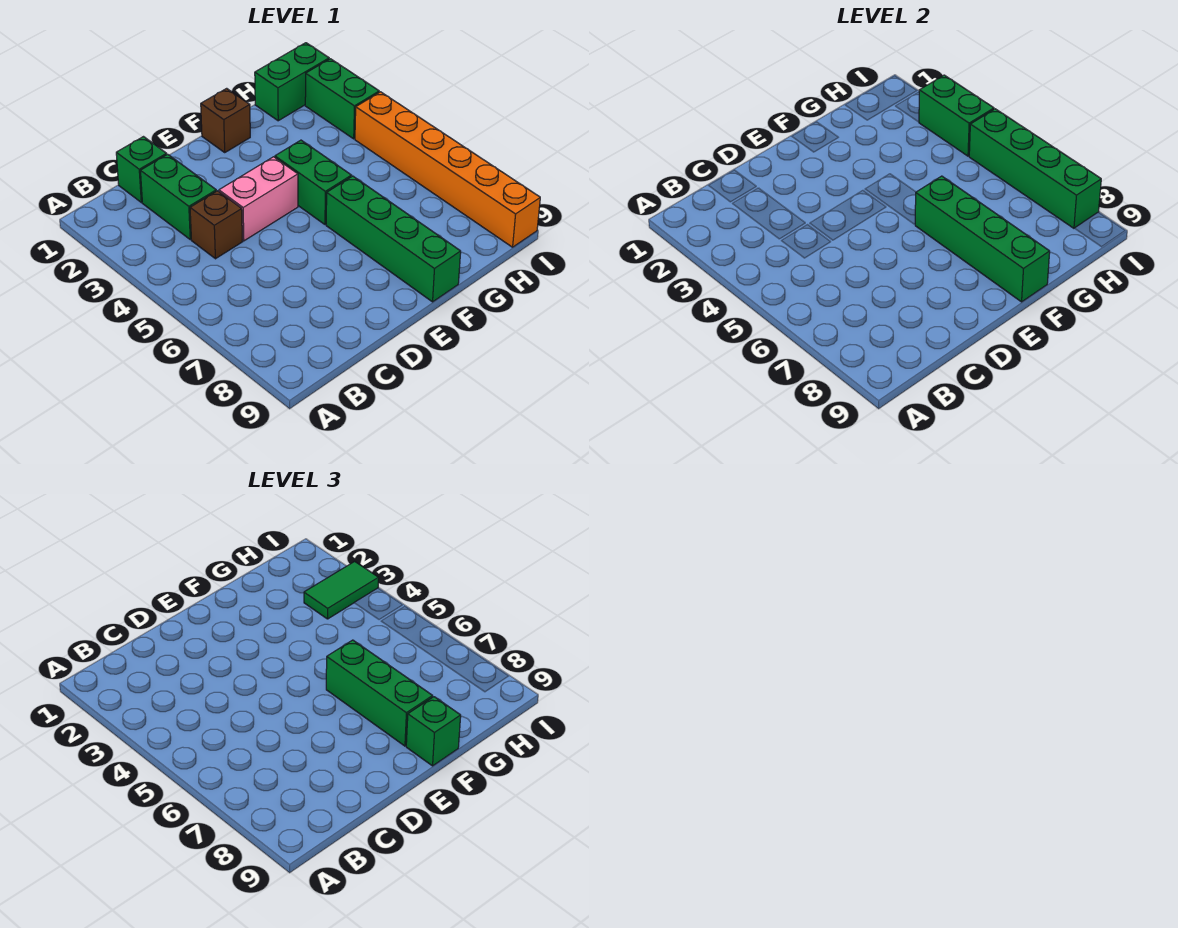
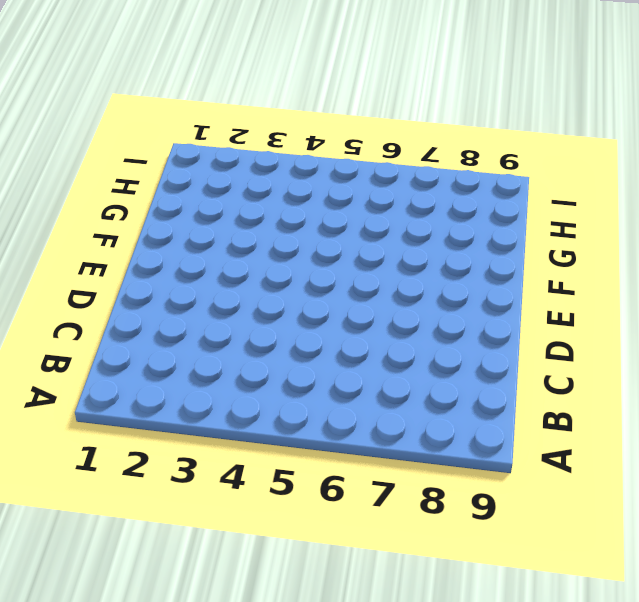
none -> green 1x1 brick [116,137,167,202]
none -> green 1x2 brick [141,154,216,240]
none -> brown 1x1 brick [190,191,243,259]

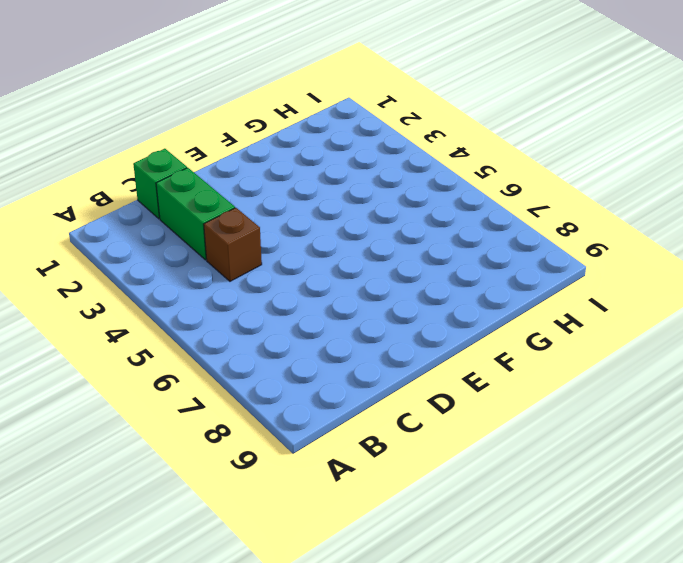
none -> pink 1x2 brick [219,157,298,241]
none -> brown 1x1 brick [201,88,250,152]
none -> green 1x2 brick [275,140,352,225]

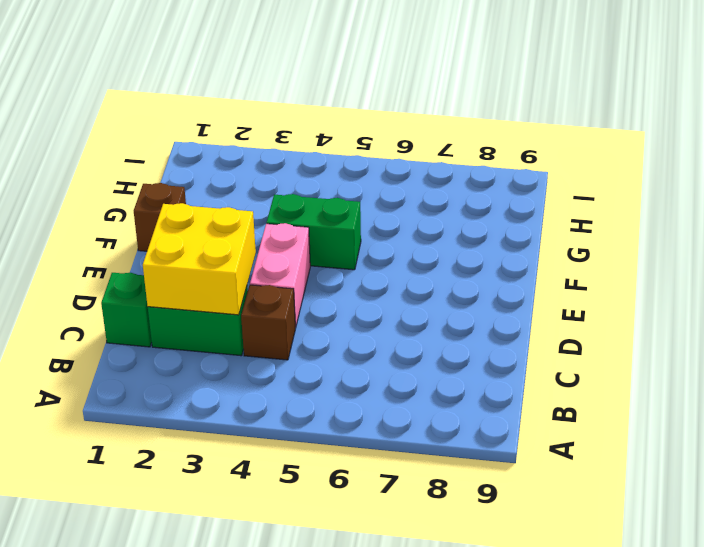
yellow 2x2 brick [143,203,256,315] -> none
none -> green 1x4 brick [326,176,461,302]
none -> green 1x2 brick [255,43,329,121]
none -> green 1x2 brick [305,59,379,139]

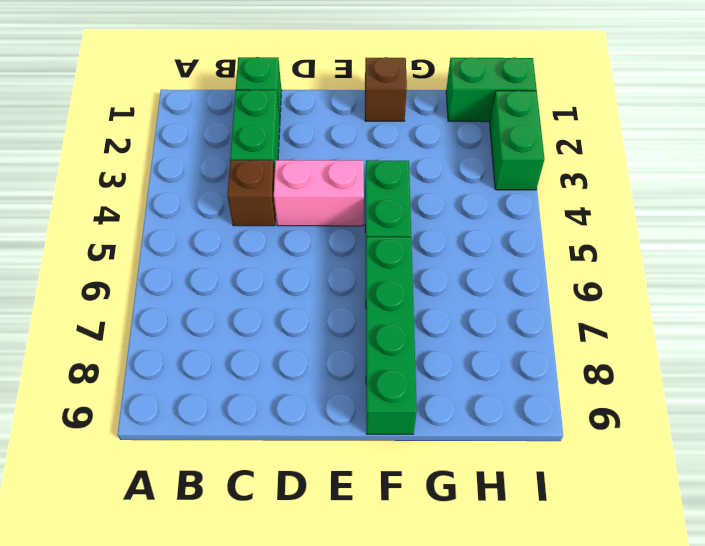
none -> orange 1x6 brick [355,92,540,247]
none -> green 1x4 brick [915,176,1050,302]
none -> green 1x2 brick [919,75,994,156]

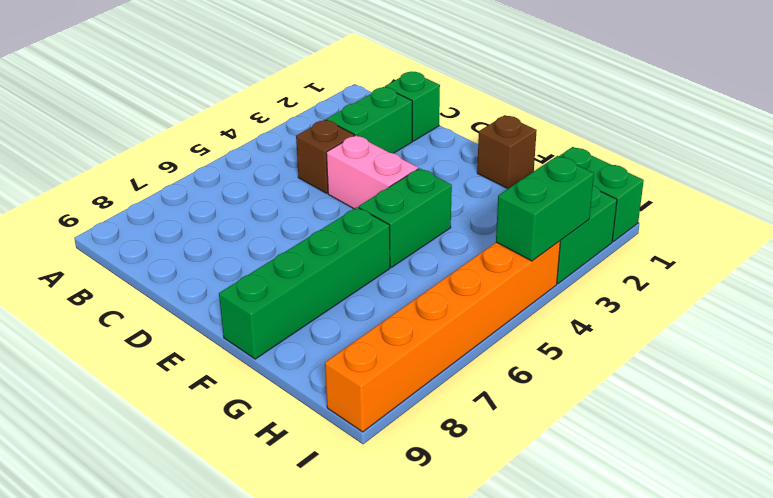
none -> green 1x4 brick [915,176,1050,302]
none -> green 1x4 brick [969,109,1101,228]
none -> green 1x3 brick [326,640,433,746]

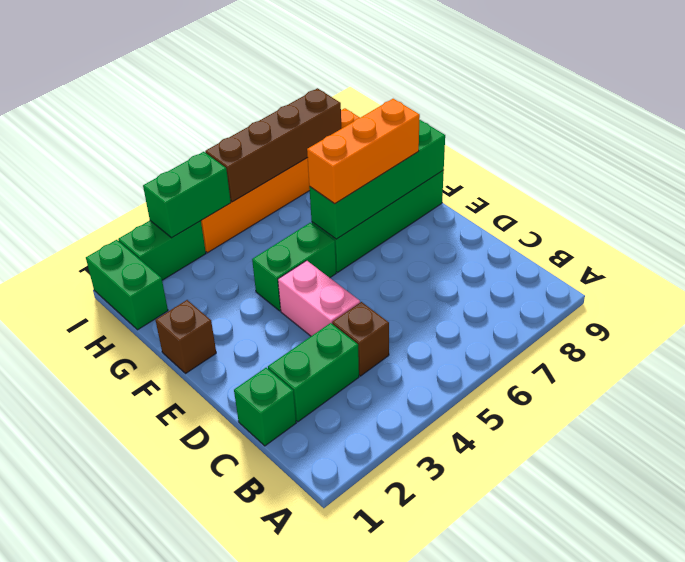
orange 1x3 brick [307,99,420,204] -> green 1x3 brick [326,640,433,746]
brown 1x4 brick [205,88,342,202] -> green 1x4 brick [969,109,1101,228]
none -> green 1x1 brick [406,697,461,766]
none -> green 1x2 tile [304,561,379,619]

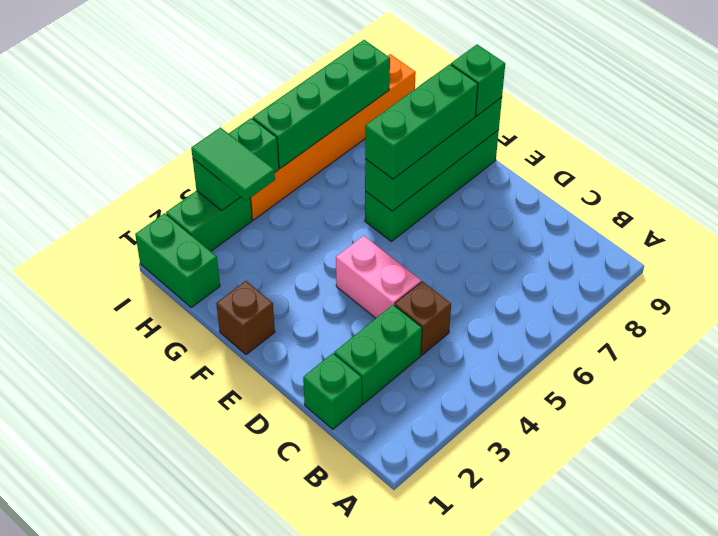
none -> green 1x2 brick [275,140,352,225]

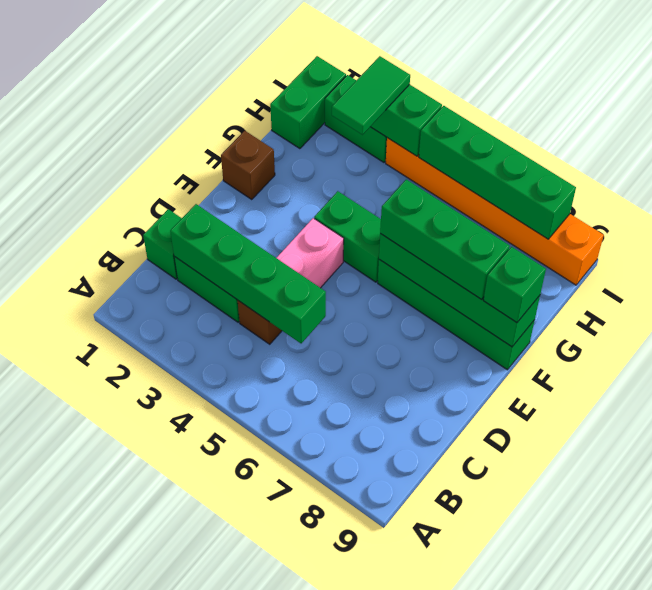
green 1x4 brick [170,204,326,343] -> none

